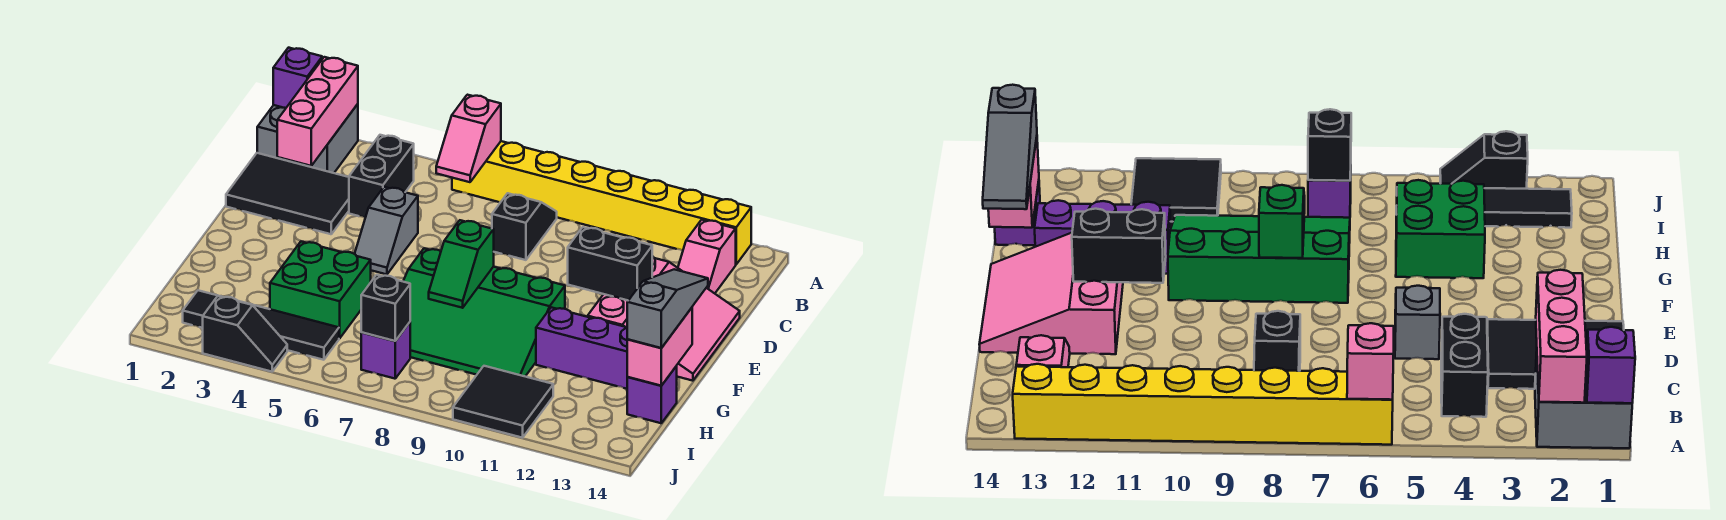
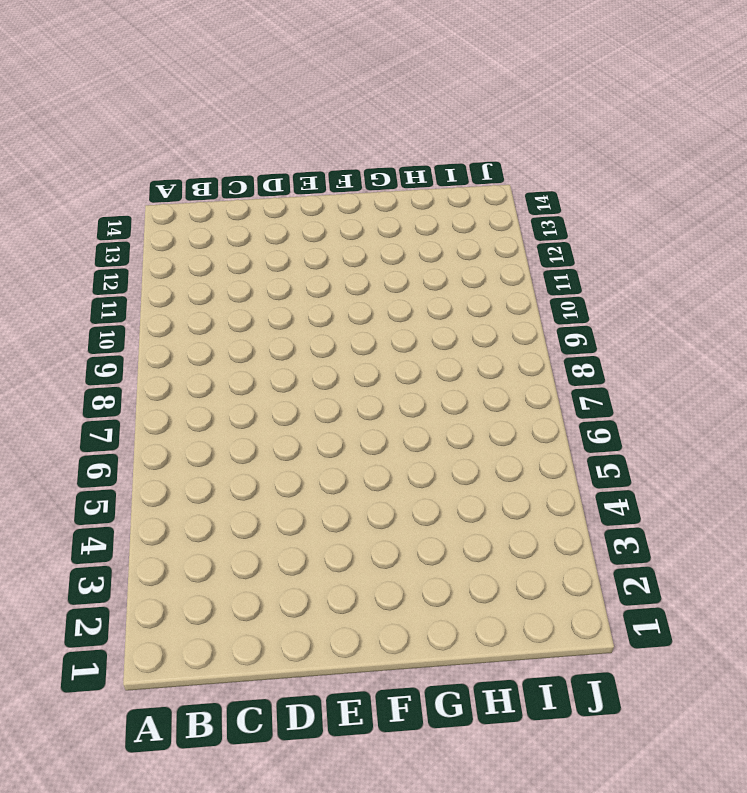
none -> grey 2x2 brick [257,104,358,173]
none -> yellow 1x8 brick [452,141,751,264]
none -> black 1x2 brick [349,135,414,218]

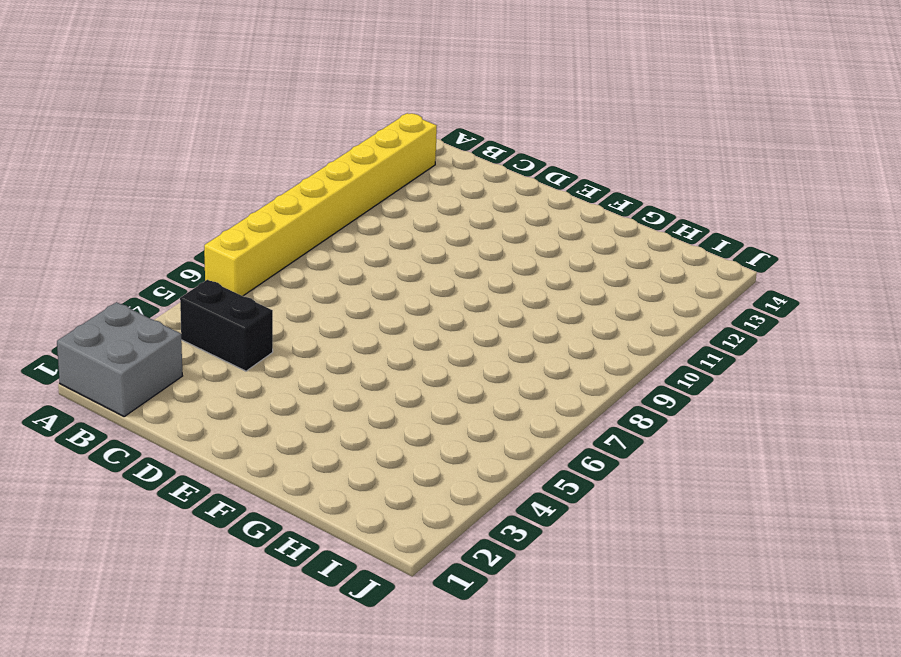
none -> black 1x2 slope [492,193,557,260]
none -> pink 1x2 slope [678,220,736,293]
none -> black 2x3 tile [226,153,349,234]

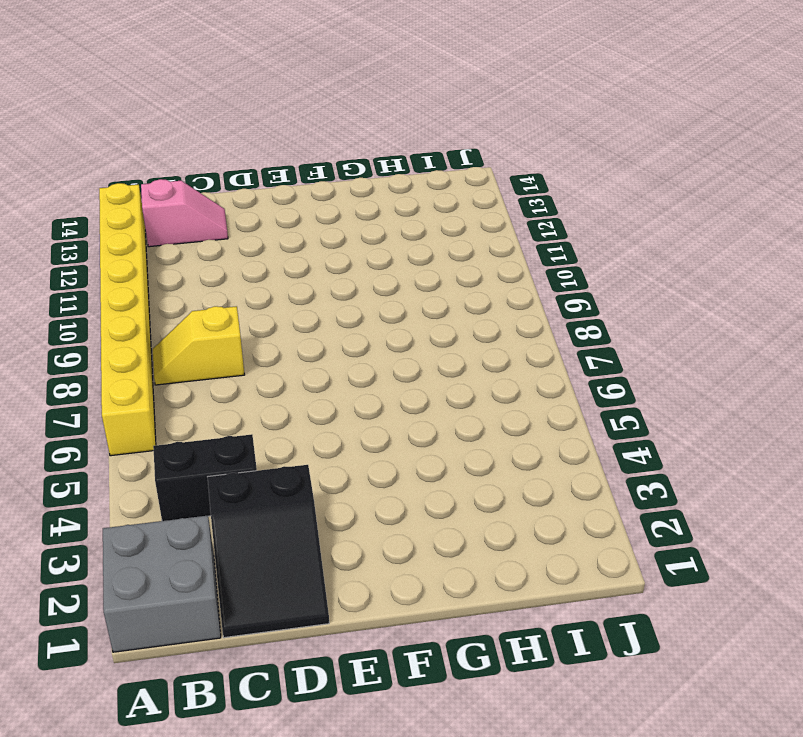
yellow 1x2 slope [153,306,245,385] -> black 1x2 slope [492,193,557,260]
black 2x3 slope [208,465,329,638] -> black 2x3 tile [226,153,349,234]
none -> grey 1x2 slope [355,187,418,274]
none -> pink 3x3 slope [588,256,740,381]
none -> green 3x4 slope [403,248,565,376]

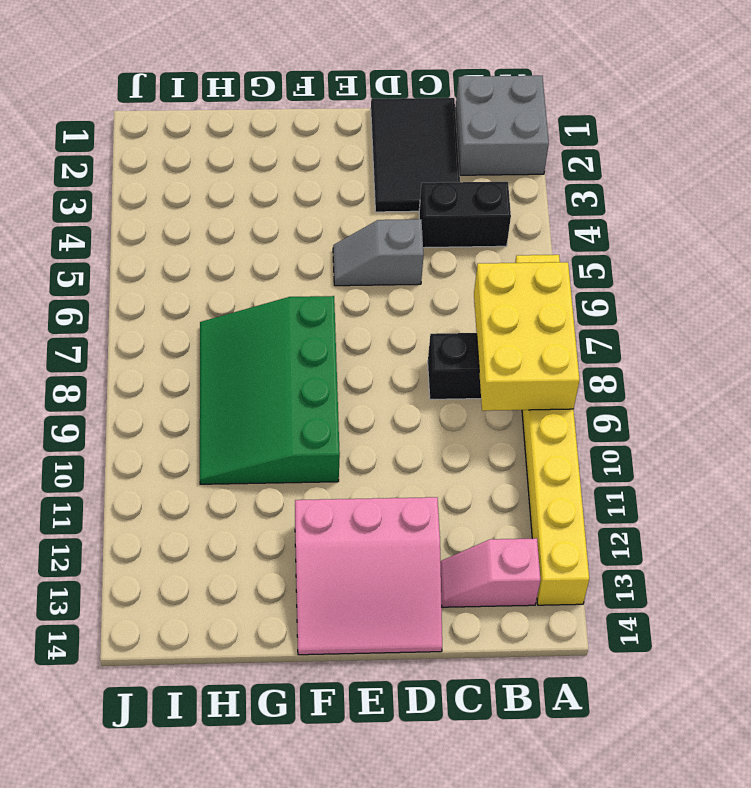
yellow 2x3 brick [474,262,580,411] -> none
none -> green 2x2 brick [270,241,371,338]
none -> purple 1x3 brick [536,307,628,389]
none -> purple 1x1 brick [627,366,677,423]

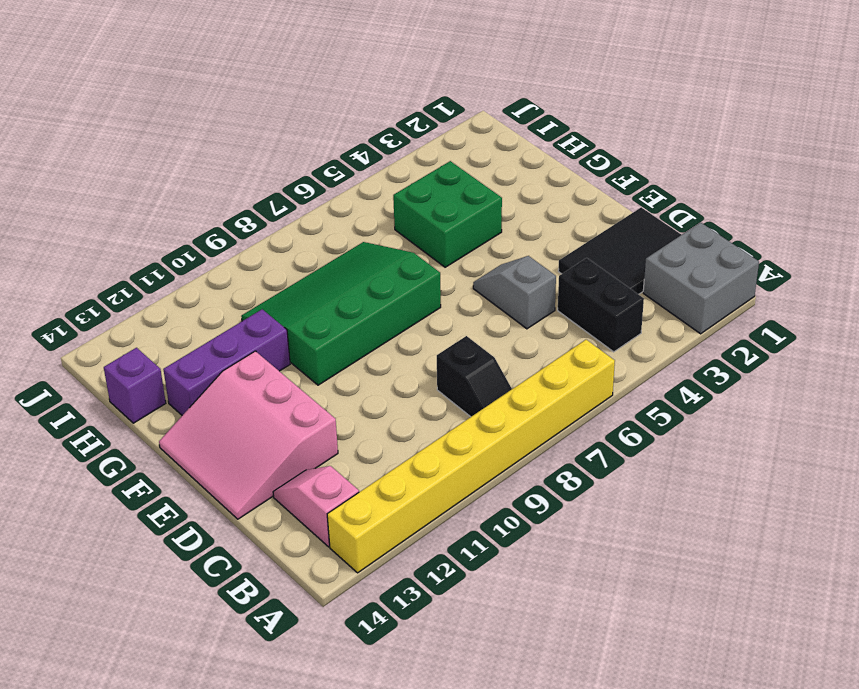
none -> black 1x4 tile [183,290,339,360]
none -> purple 1x1 brick [361,322,410,379]
none -> black 2x2 tile [453,366,553,438]

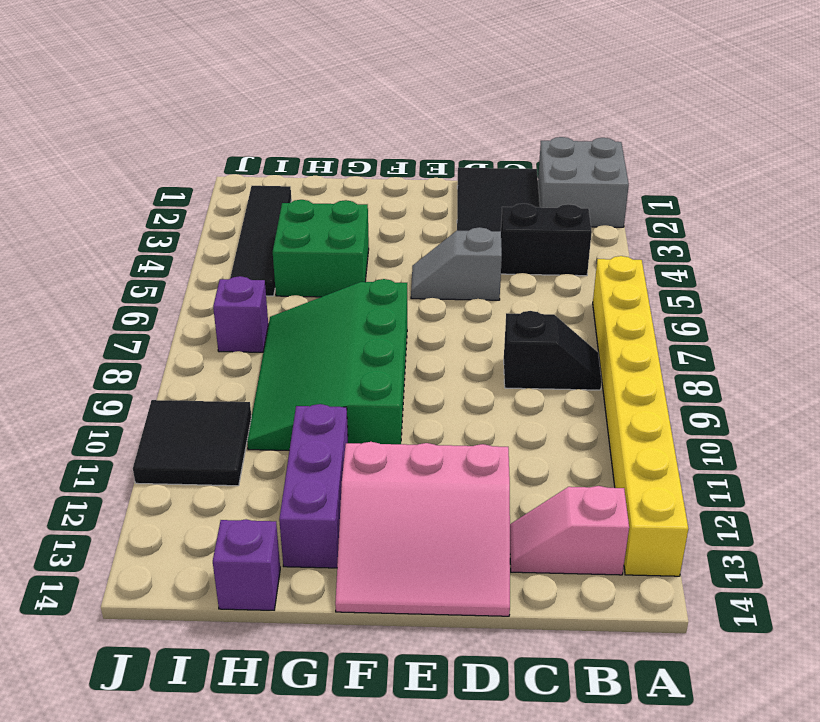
none -> black 1x2 slope [203,296,287,372]
none -> purple 1x1 brick [273,48,322,108]
none -> pink 1x3 brick [277,57,358,166]

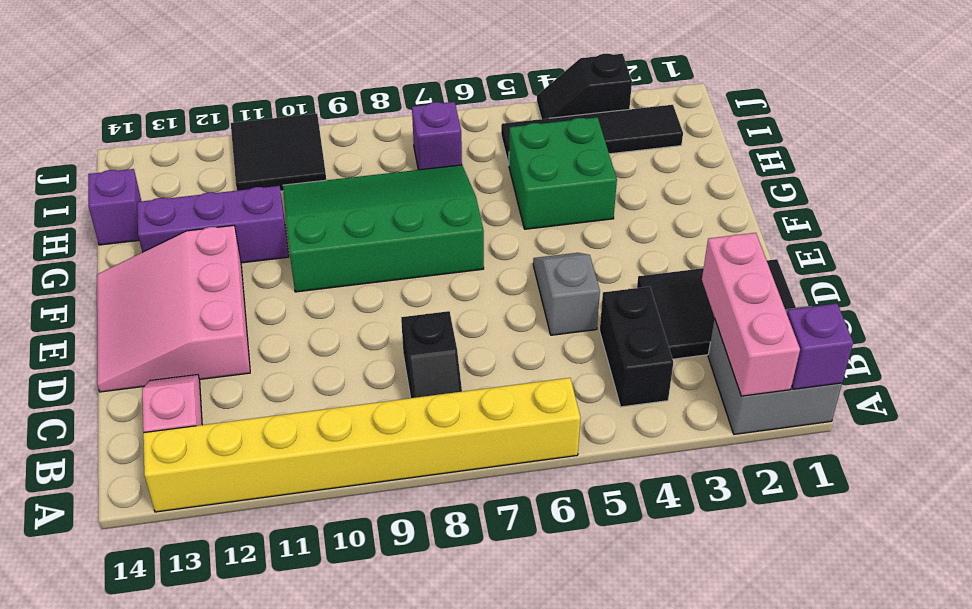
none -> pink 1x2 slope [436,95,501,182]
none -> black 1x2 brick [568,227,652,301]
none -> green 1x2 slope [429,220,494,308]

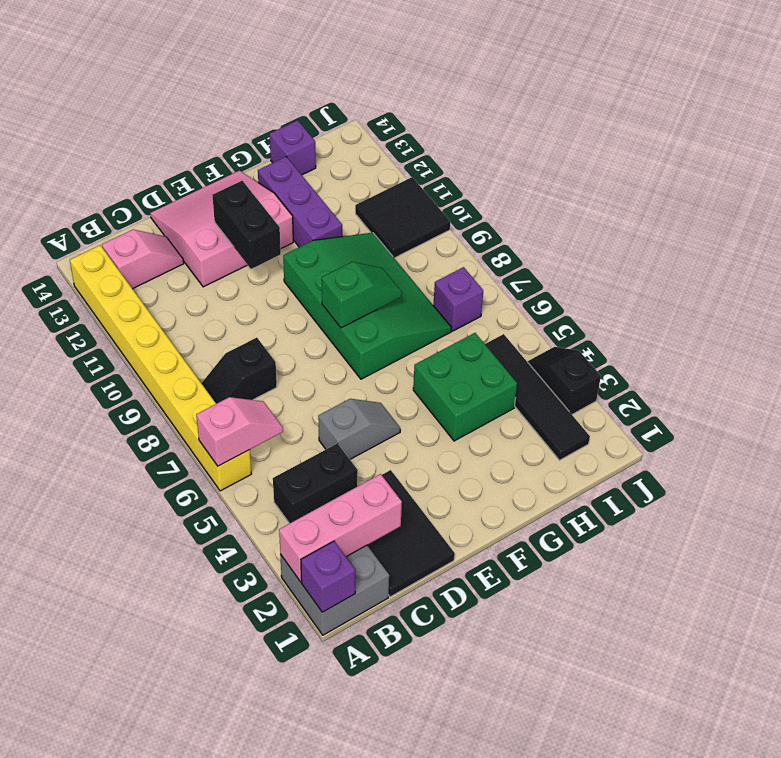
none -> pink 1x2 brick [627,308,692,386]
none -> black 1x1 brick [361,275,410,341]
none -> grey 1x3 slope [627,269,708,348]

